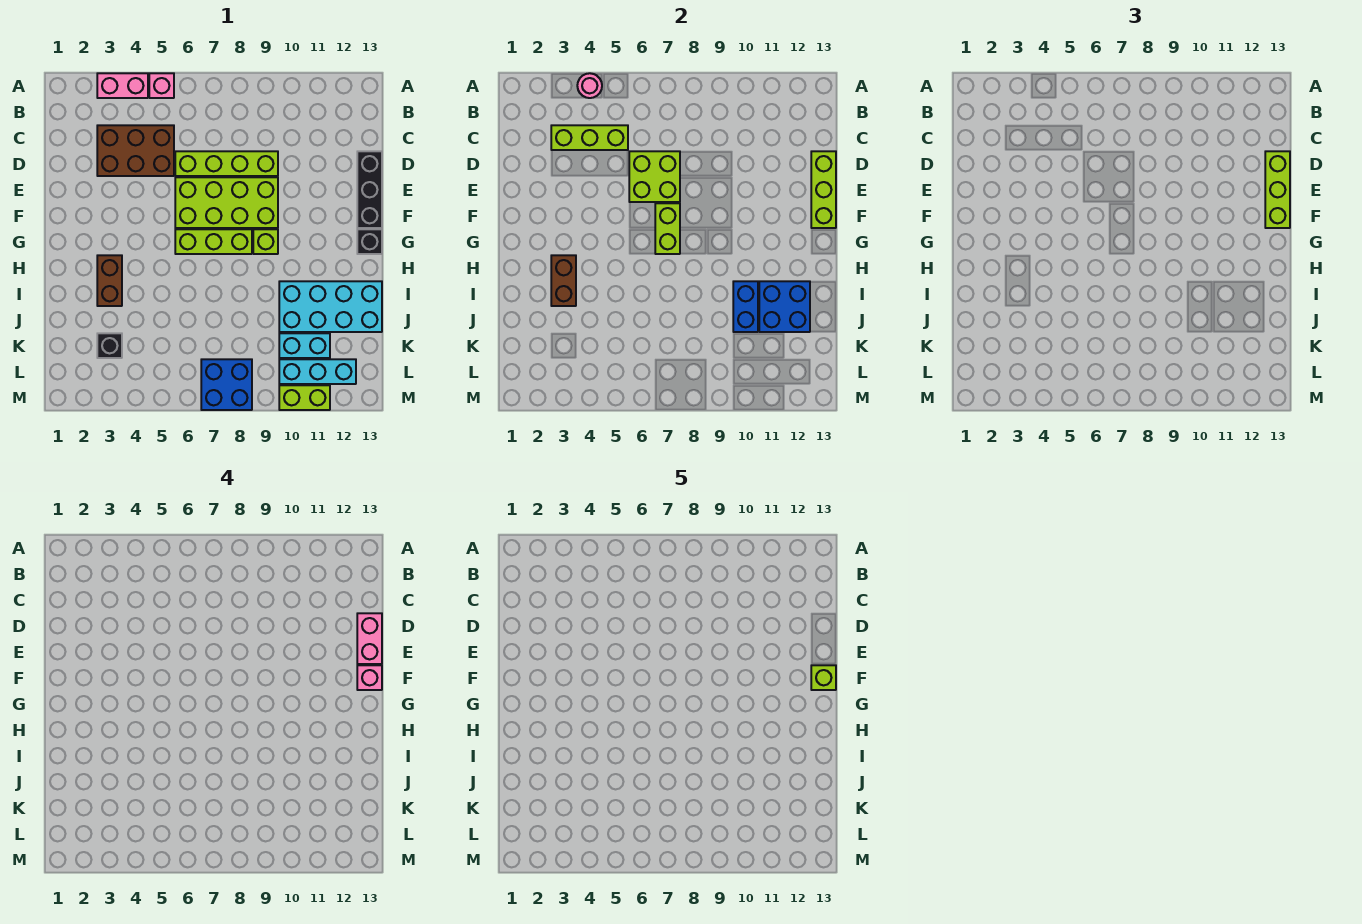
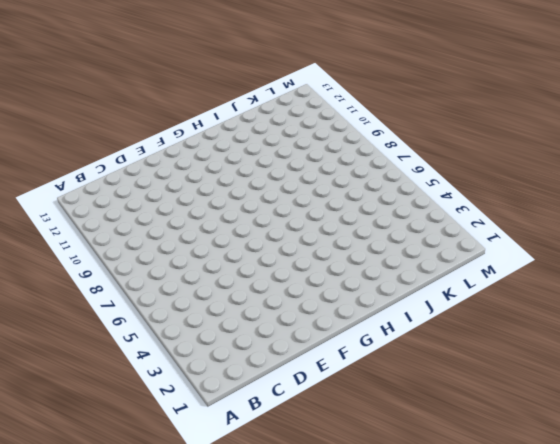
none -> pink 1x2 brick [97,73,148,98]
none -> pink 1x1 brick [149,73,174,98]
none -> brown 2x3 brick [97,125,174,176]

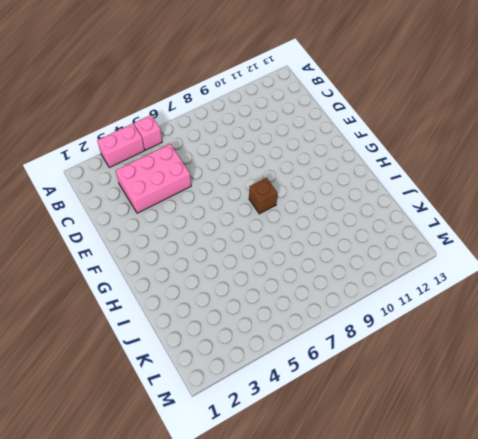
pink 2x3 brick [116,144,191,213] -> brown 2x3 brick [97,125,174,176]
brown 1x1 brick [249,178,277,214] -> lime 1x3 brick [175,229,252,254]
none -> lime 1x4 brick [175,151,278,176]
none -> black 1x3 brick [357,151,382,228]
none -> lime 2x4 brick [175,177,278,228]

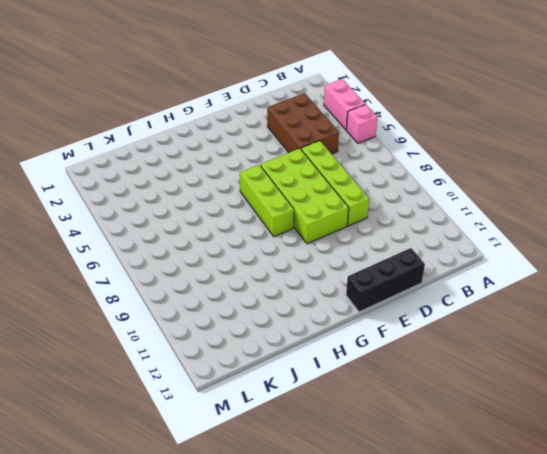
none -> lime 1x1 brick [253,229,278,254]
none -> black 1x1 brick [357,229,382,254]
none -> brown 1x2 brick [97,255,122,306]

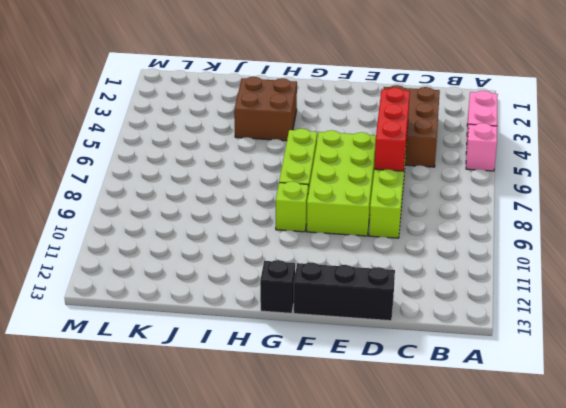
red 1x3 brick [374,88,410,171] -> lime 2x2 brick [629,151,680,202]
brown 2x2 brick [234,77,297,141] -> brown 1x2 brick [97,255,122,306]
none -> cyan 2x4 brick [279,281,382,332]
none -> black 1x1 brick [97,333,122,358]
none -> cyan 1x2 brick [279,333,330,358]

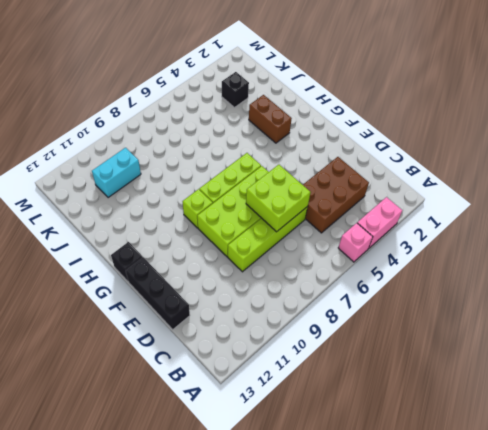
none -> cyan 2x4 brick [279,281,382,332]
none -> blue 2x2 brick [201,359,252,410]
none -> cyan 1x3 brick [279,359,356,384]

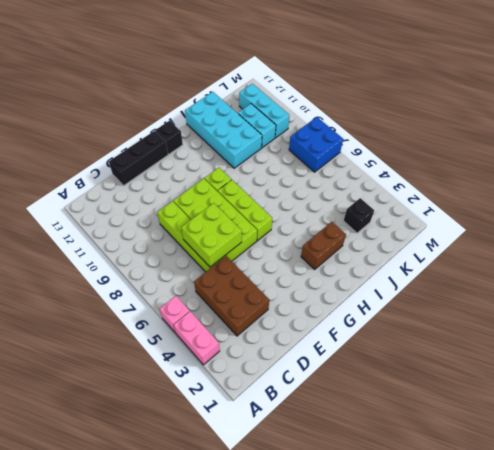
none -> lime 1x2 brick [279,385,330,410]
none -> pink 1x1 round brick [577,73,602,98]
none -> lime 1x3 brick [551,125,628,150]

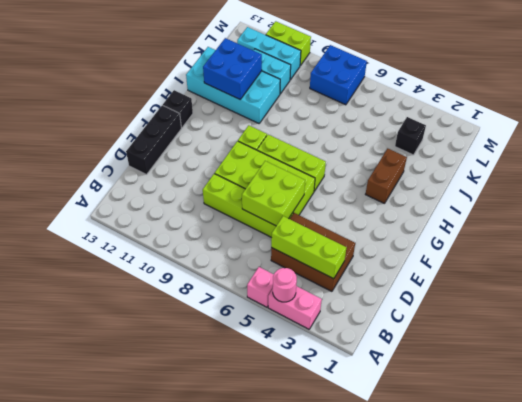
none -> lime 1x3 brick [811,151,836,228]
none -> lime 1x2 brick [655,203,680,254]
none -> brown 1x2 brick [551,255,576,306]

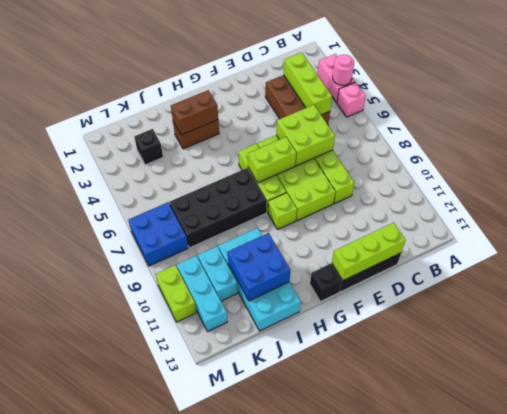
black 2x4 brick [169,168,267,248] -> none
none -> blue 1x2 brick [733,281,758,332]
none -> lime 1x3 brick [1265,151,1290,228]
none -> pink 1x2 brick [357,613,382,664]

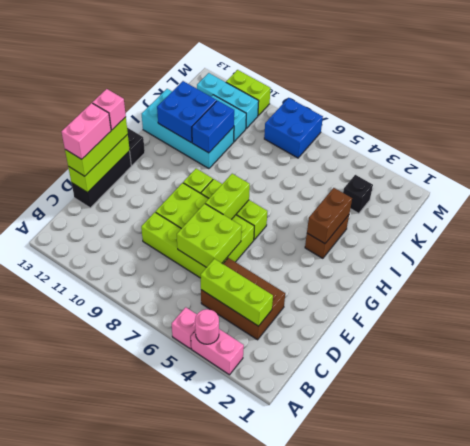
none -> lime 1x1 brick [811,665,836,690]

